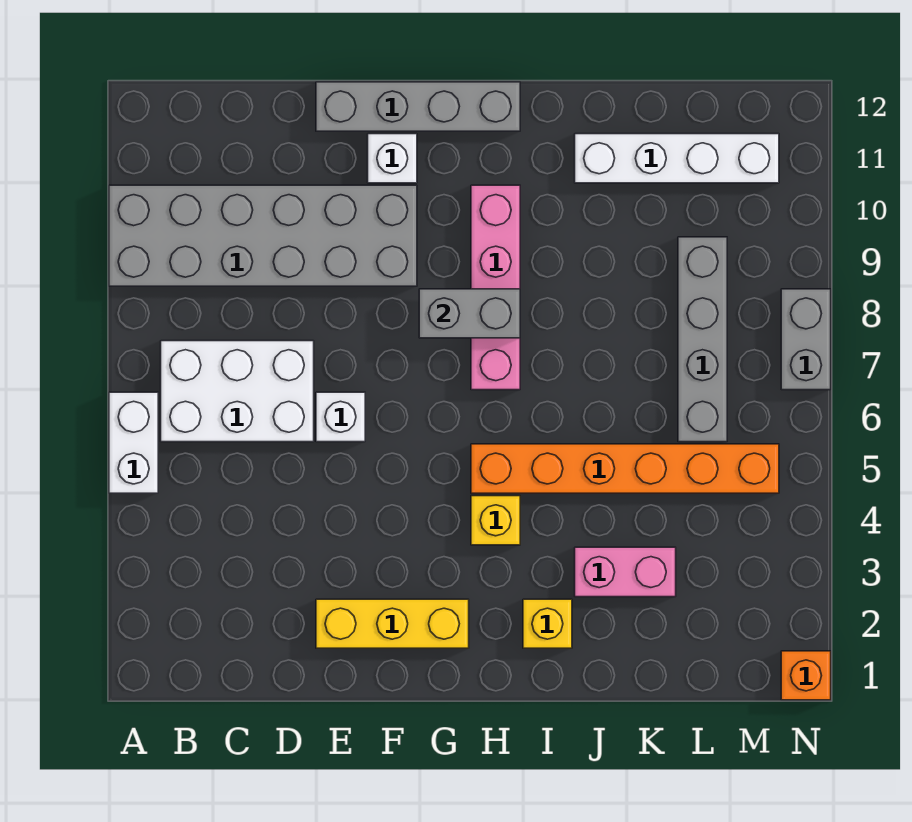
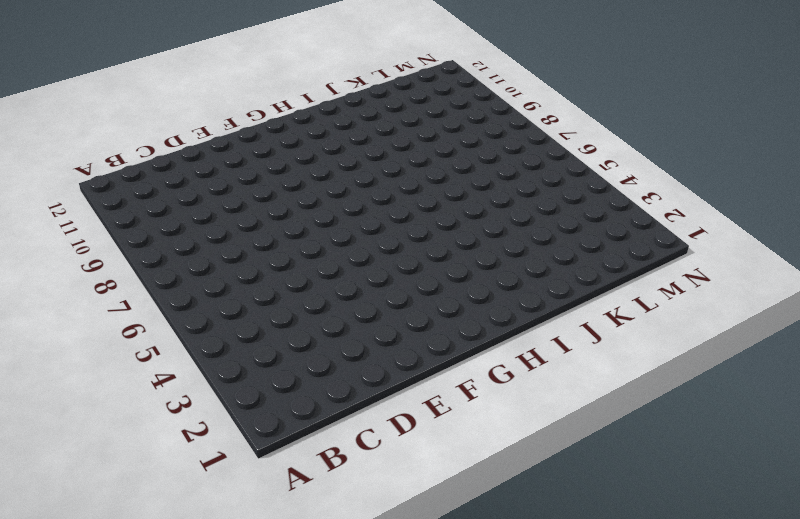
none -> white 1x2 brick [109,392,158,493]
none -> grey 2x6 brick [109,185,417,286]
none -> white 2x3 brick [161,341,314,442]

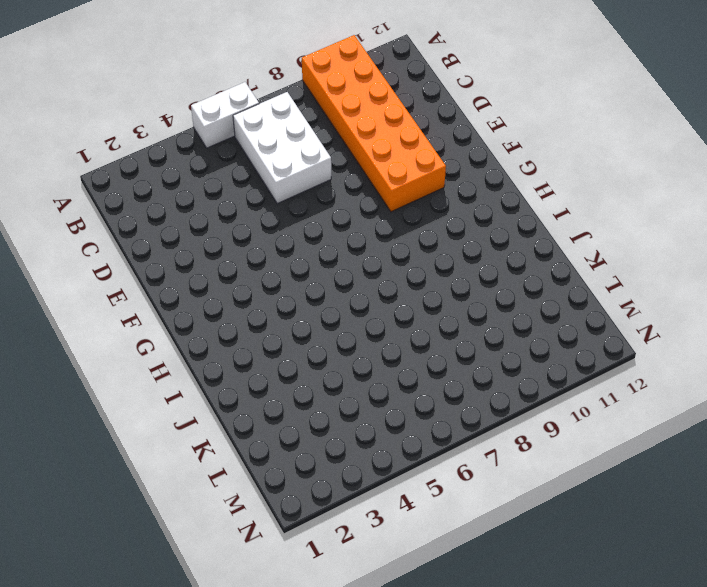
orange 2x6 brick [302,35,446,212] -> grey 2x6 brick [109,185,417,286]
none -> yellow 1x3 brick [316,599,469,648]
none -> white 1x1 brick [316,392,365,442]
none -> grey 1x4 brick [316,82,520,131]

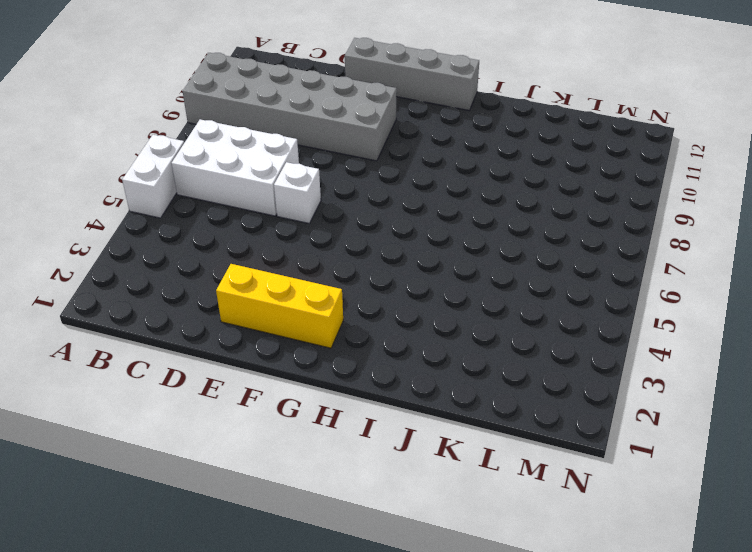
none -> white 1x1 brick [368,134,417,183]
none -> yellow 1x1 brick [471,496,520,545]
none -> orange 1x6 brick [471,444,779,493]

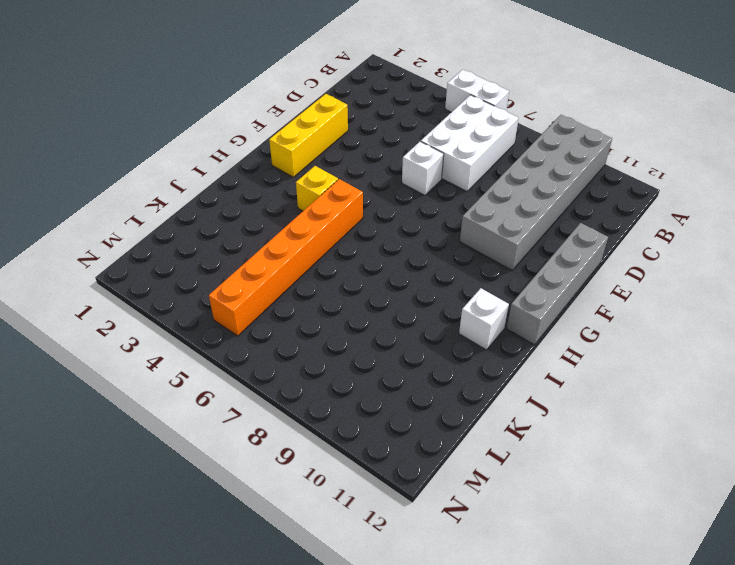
white 1x1 brick [459,288,509,350] -> white 1x1 brick moved to [368,134,417,183]
none -> pink 1x4 brick [471,185,520,390]
none -> yellow 1x1 brick [523,599,572,648]
none -> pink 1x2 brick [575,547,676,597]

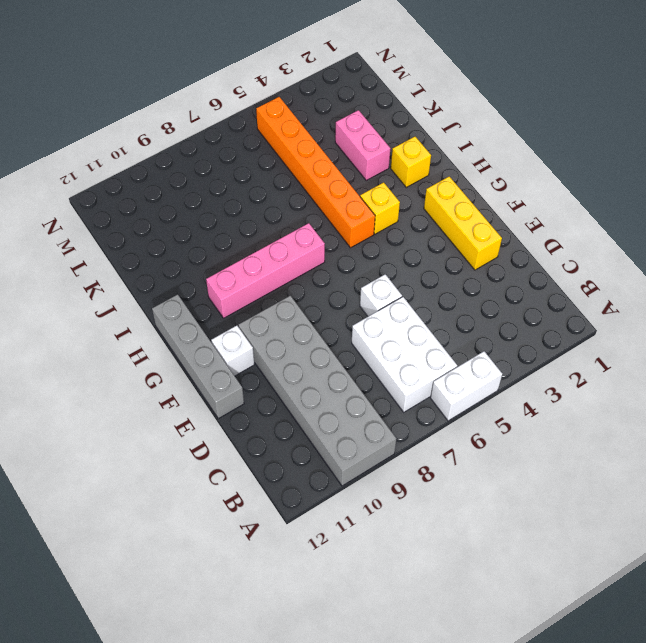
none -> white 1x4 brick [575,134,779,183]
none -> grey 1x4 brick [678,237,727,442]
none -> orange 1x1 brick [781,651,831,700]

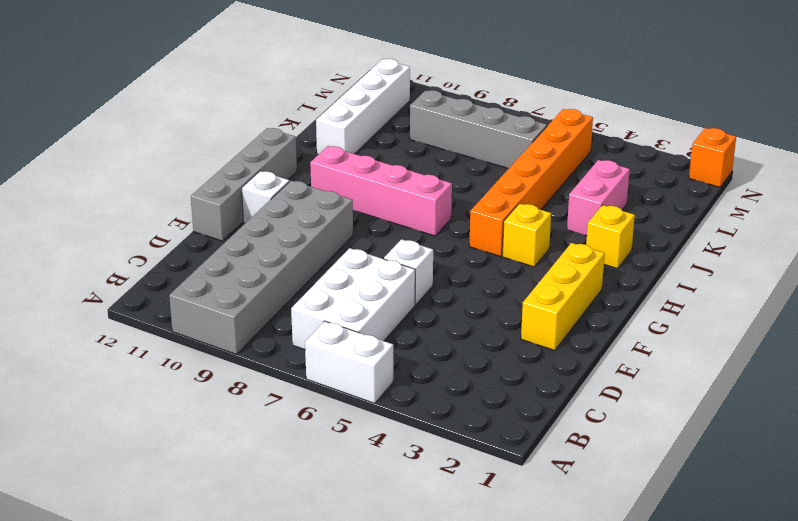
none -> grey 1x2 brick [781,289,831,390]
none -> grey 1x2 brick [419,289,520,338]

